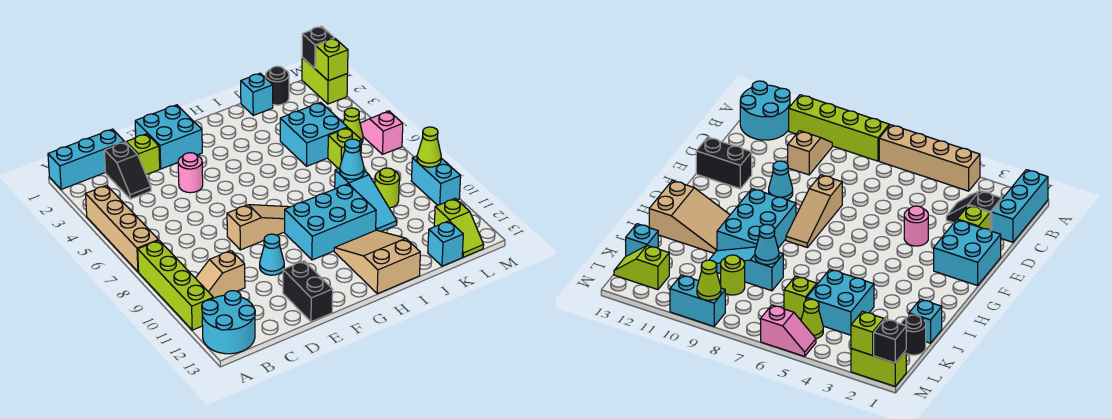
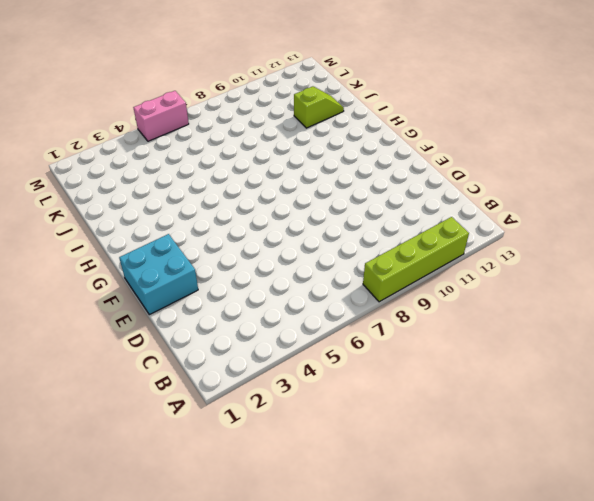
lime 1x2 slope [294,86,344,128] -> lime 1x2 slope moved to [434,198,484,257]
pink 1x2 brick [133,91,189,141] -> pink 1x2 slope [360,111,403,154]
none -> cyan 1x3 brick [48,129,124,189]
none -> tan 1x4 brick [86,185,159,272]
none -> cyan 2x2 round brick [202,291,255,354]
none -> tan 1x2 slope [196,251,245,298]

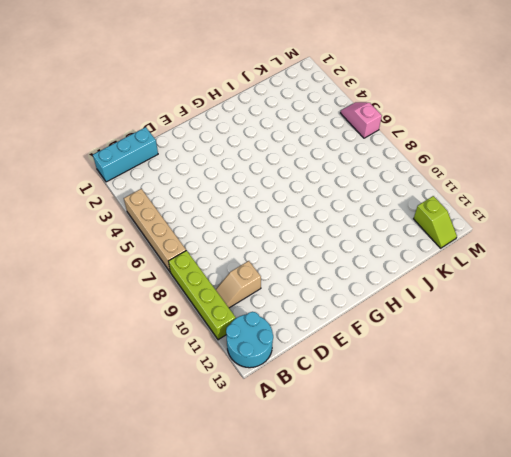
none -> black 1x2 slope [104,142,151,199]
none -> lime 1x1 brick [126,134,160,175]
none -> cyan 2x2 brick [135,105,202,169]
none -> pink 1x1 round brick [178,153,203,193]

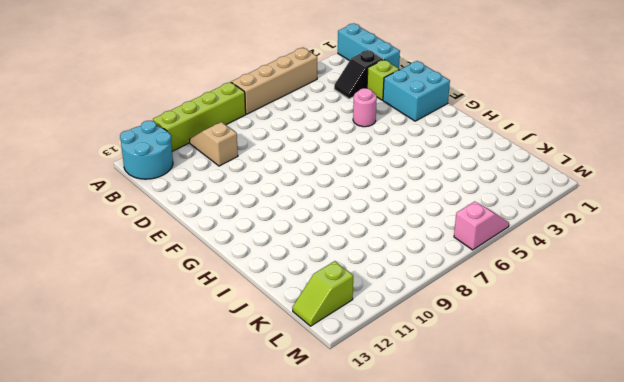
none -> tan 1x3 slope [227,205,289,250]
none -> cyan 1x1 cone [260,234,284,275]
none -> black 1x2 brick [283,261,333,322]
none -> cyan 2x3 brick [285,184,376,260]

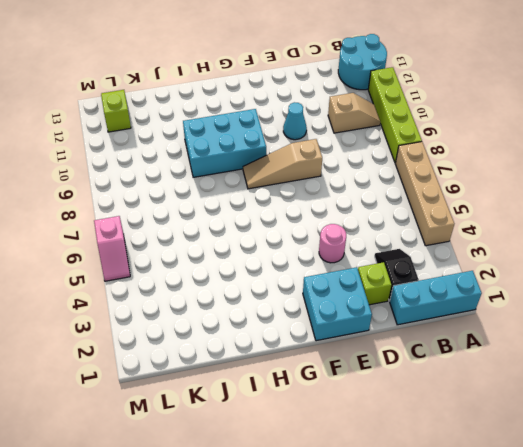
none -> black 1x2 brick [283,261,333,322]
none -> tan 2x3 slope [334,230,420,294]
none -> cyan 1x1 brick [241,73,273,115]
none -> cyan 2x2 brick [280,102,348,166]

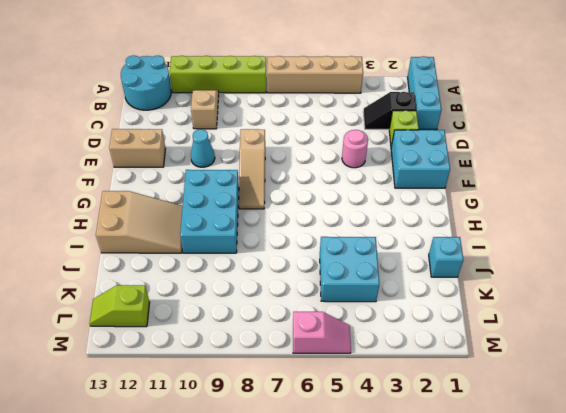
tan 1x2 brick [109,129,166,167] -> black 1x2 brick [283,261,333,322]
none -> cyan 1x3 slope [335,168,397,231]
none -> black 1x1 round brick [266,66,289,105]
none -> lime 1x1 brick [328,128,361,169]
none -> lime 1x1 round brick [375,168,399,208]

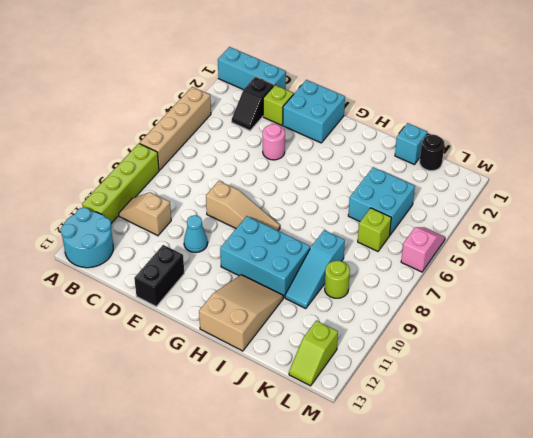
none -> cyan 1x1 brick [428,221,463,266]
none -> lime 1x1 cone [343,108,363,144]
none -> lime 1x2 brick [302,58,348,104]
none -> cyan 1x2 brick [411,156,461,205]

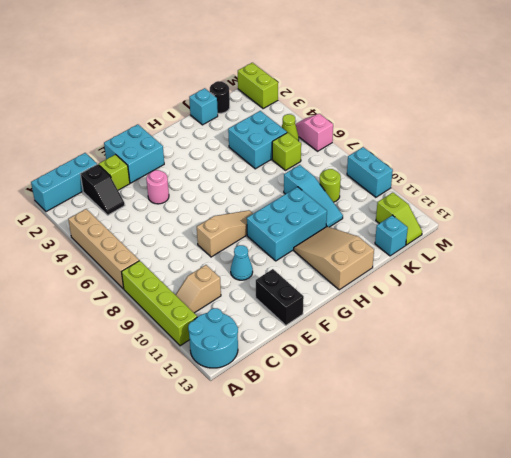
none -> cyan 1x1 cone [340,139,364,179]
none -> black 1x1 brick [302,27,334,68]
none -> lime 1x1 brick [315,38,348,81]
none -> lime 1x1 cone [417,127,441,167]

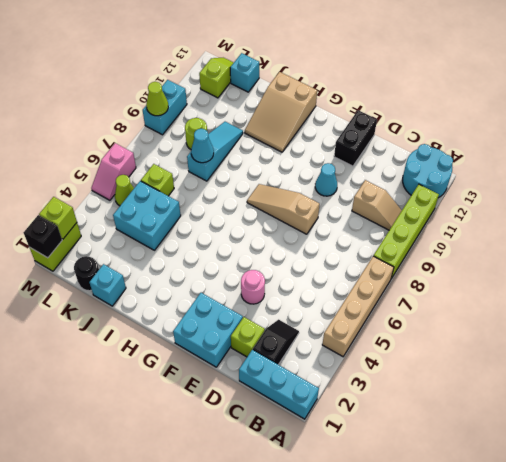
none -> cyan 2x3 brick [285,184,376,260]

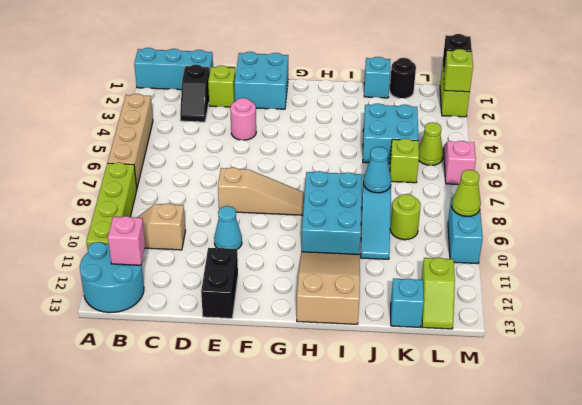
pink 1x1 brick [108,216,145,265] -> none
cyan 2x3 brick [301,171,362,254] -> cyan 2x3 brick turned to [285,184,376,260]

